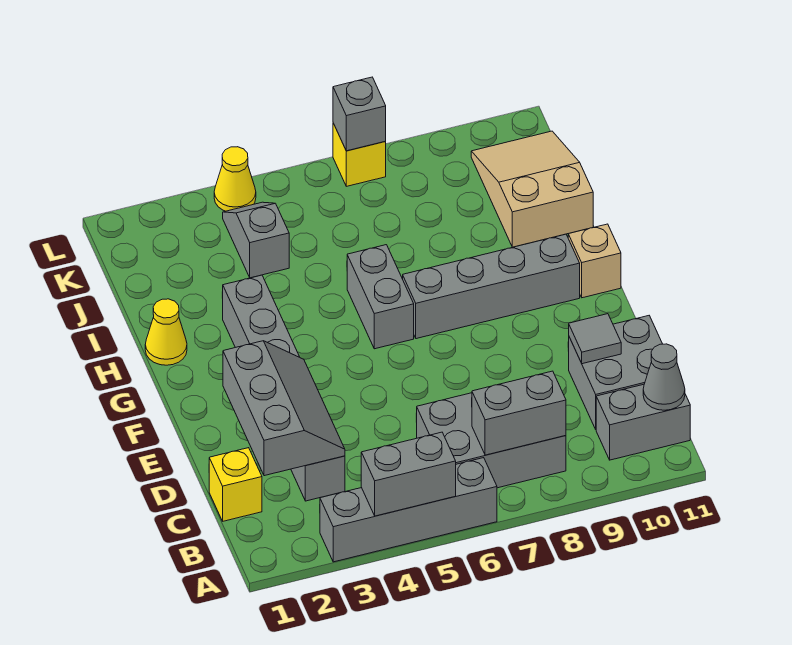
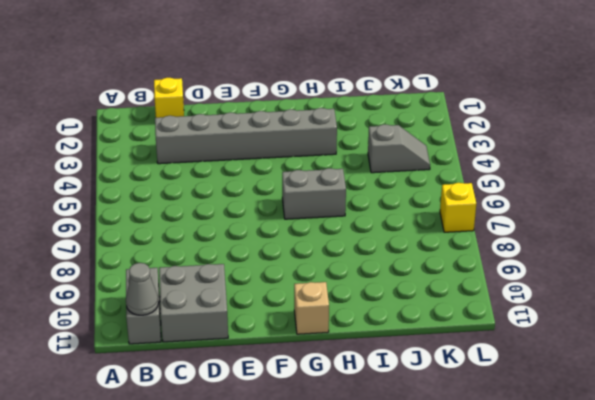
none -> grey 1x4 brick [320,458,497,562]
none -> grey 2x3 brick [416,393,566,488]
none -> grey 1x4 brick [403,234,580,339]

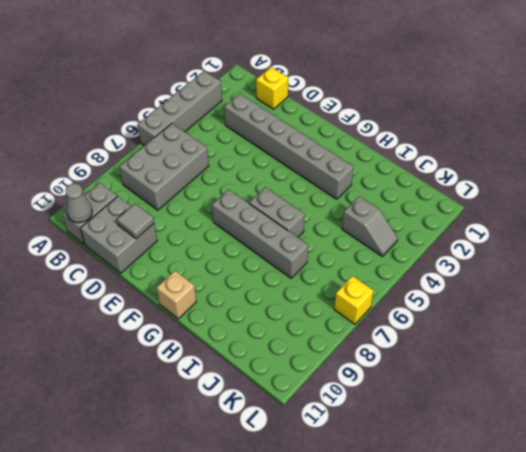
grey 1x4 brick [212,189,308,278] -> grey 1x4 brick turned to [403,234,580,339]
none -> yellow 1x1 cone [145,299,187,365]
none -> tan 2x3 slope [471,131,593,247]
none -> yellow 1x1 cone [214,147,256,211]

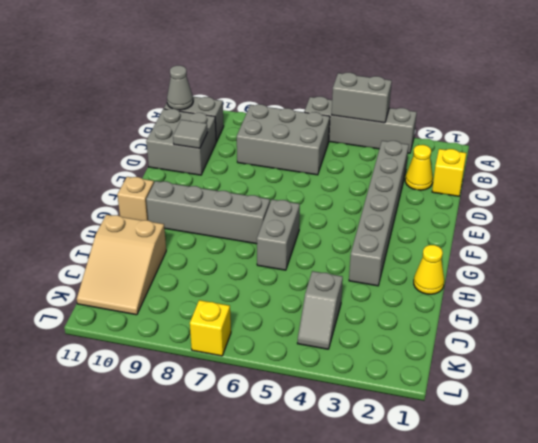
yellow 1x1 cone [405,145,433,190] -> yellow 1x1 cone moved to [214,147,256,211]
none -> grey 1x2 brick [472,371,566,455]
none -> grey 2x3 slope [223,341,345,476]
none -> grey 1x1 brick [333,77,386,151]

